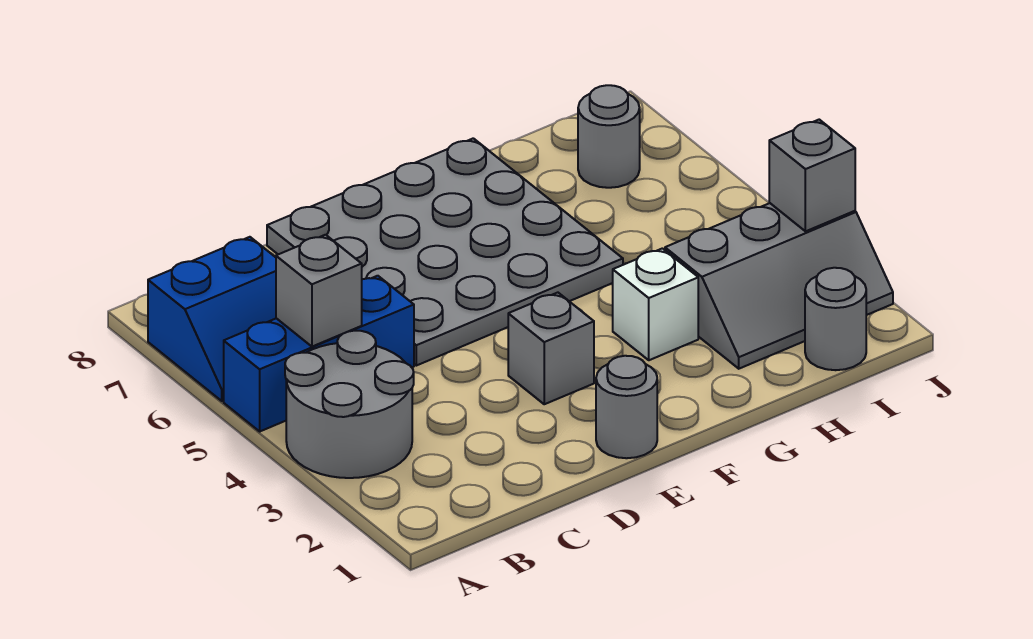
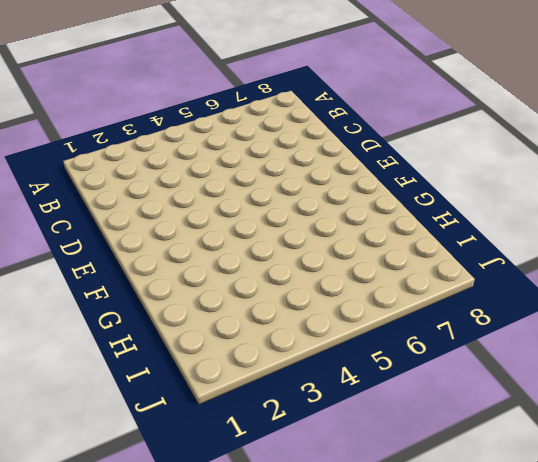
none -> grey 2x2 round brick [285,331,414,478]
none -> blue 1x3 brick [224,276,414,431]
none -> blue 2x2 slope [148,237,276,401]

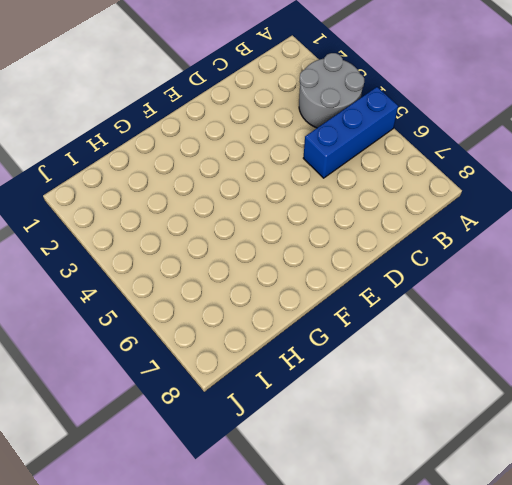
none -> blue 2x2 slope [148,237,276,401]
none -> grey 4x4 plate [267,138,623,366]
none -> grey 1x1 round brick [596,356,657,458]

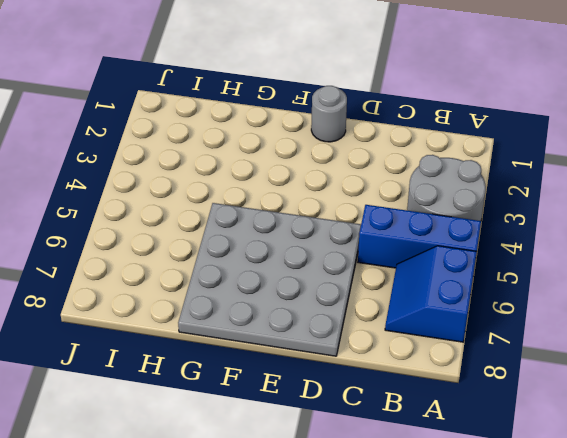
blue 2x2 slope [385,246,477,342] -> blue 2x2 slope turned to [148,237,276,401]
none -> grey 1x1 brick [508,293,594,404]
none -> white 1x1 brick [613,248,698,360]
none -> grey 2x3 slope [665,203,893,369]

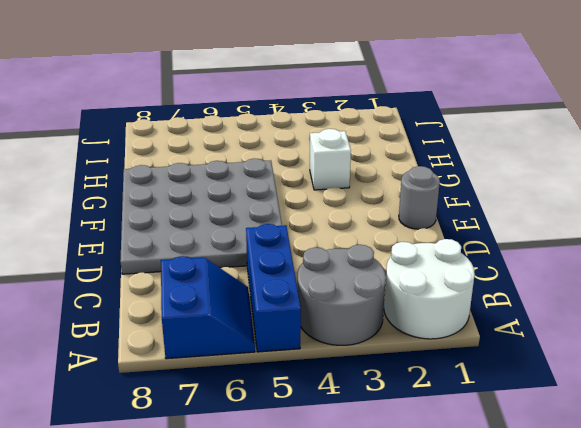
white 2x2 round brick [384,239,475,339] -> none
none -> grey 1x1 brick [508,293,594,404]
none -> grey 2x3 slope [665,203,893,369]
none -> grey 1x1 round brick [805,268,866,370]

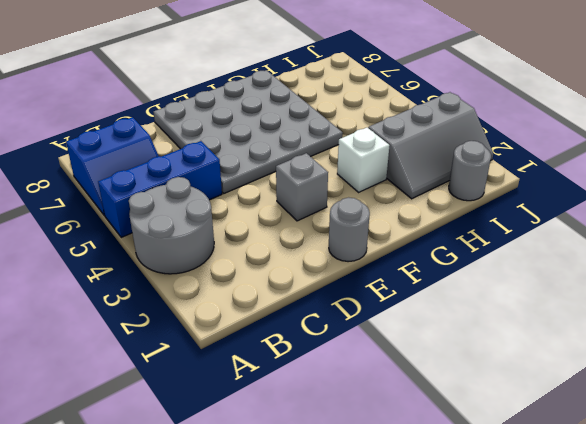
none -> grey 1x1 round brick [578,85,640,188]
none -> grey 1x1 brick [276,235,362,347]
none -> grey 1x1 brick [769,120,855,231]

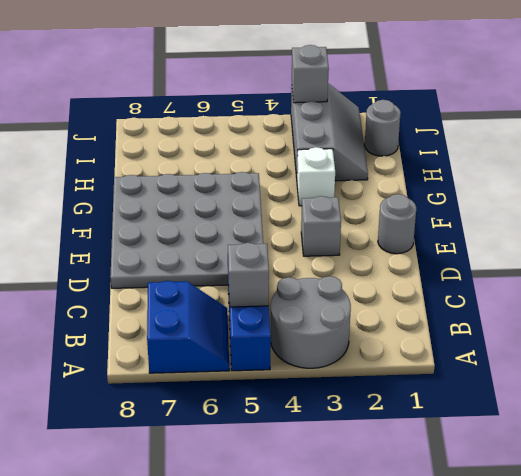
none -> grey 1x1 round brick [578,85,640,188]

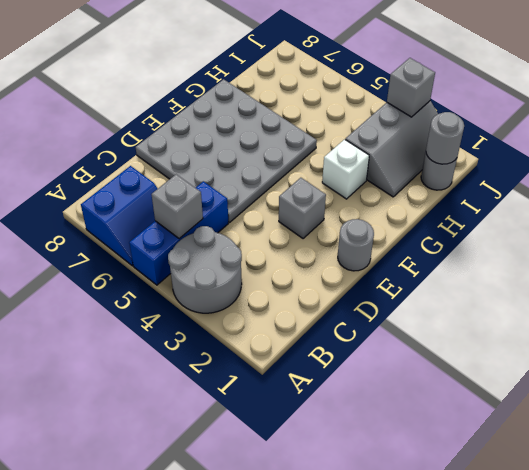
grey 1x1 round brick [426,112,464,164] -> grey 1x1 round brick moved to [578,85,640,188]

